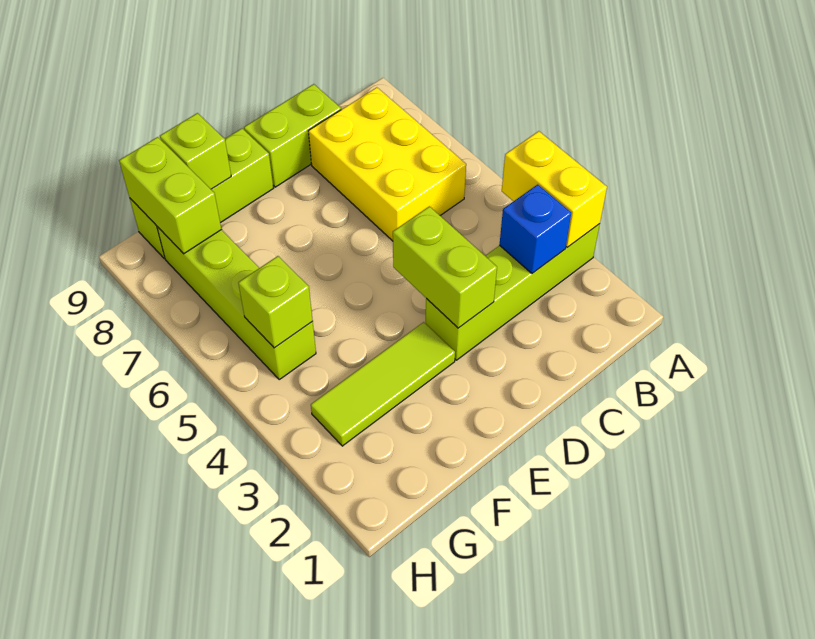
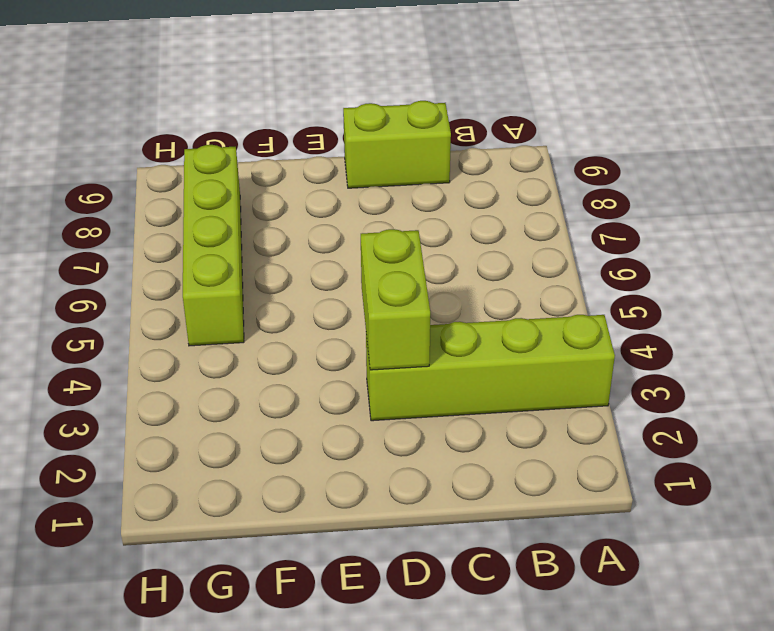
none -> yellow 2x3 brick [309,87,466,241]
none -> lime 1x3 tile [311,322,455,446]
none -> lime 1x3 brick [130,129,273,259]

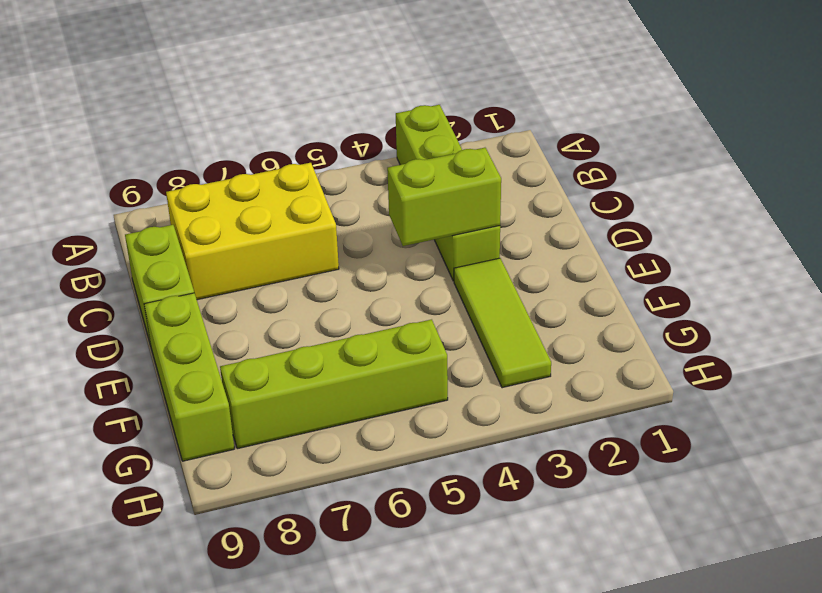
none -> yellow 1x2 brick [502,131,607,247]
none -> blue 1x1 brick [500,184,571,273]
none -> lime 1x1 brick [160,113,231,189]

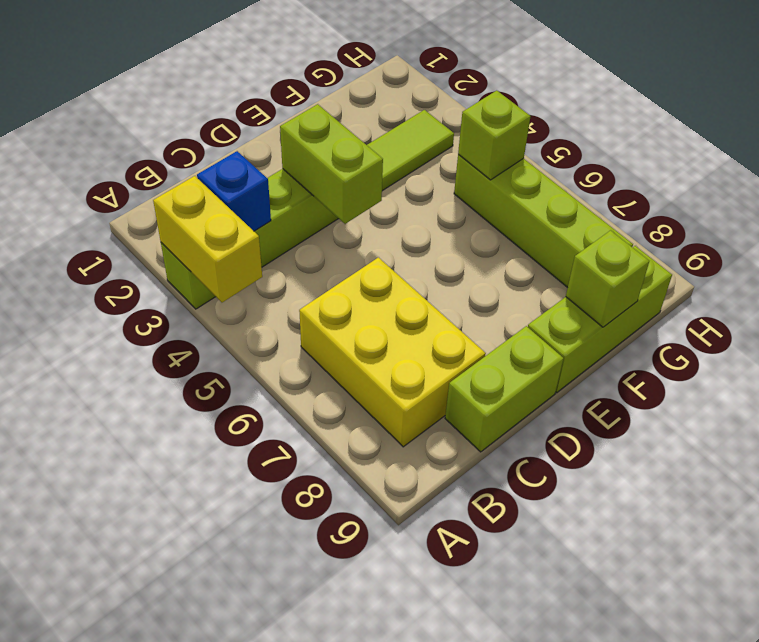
none -> lime 1x2 brick [119,137,221,254]

